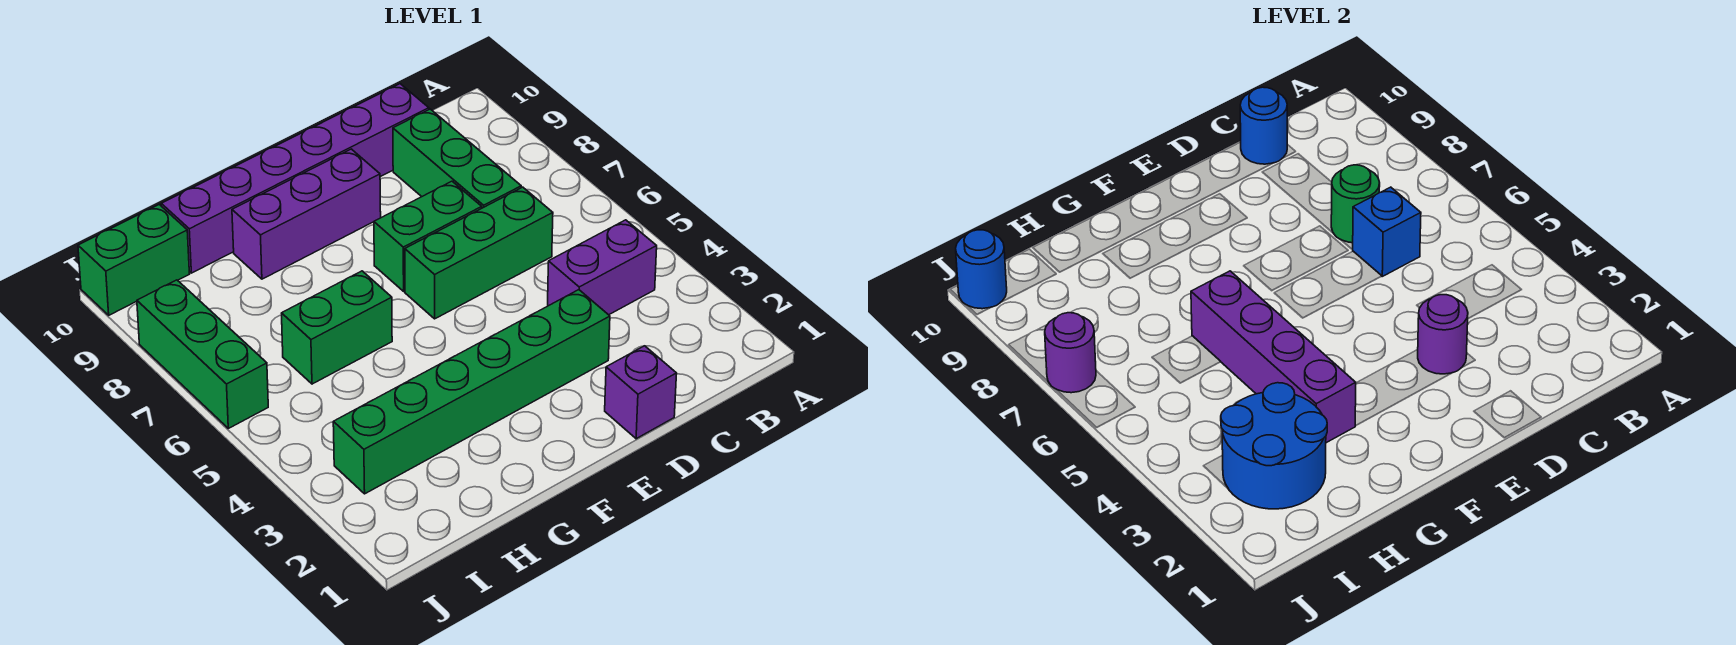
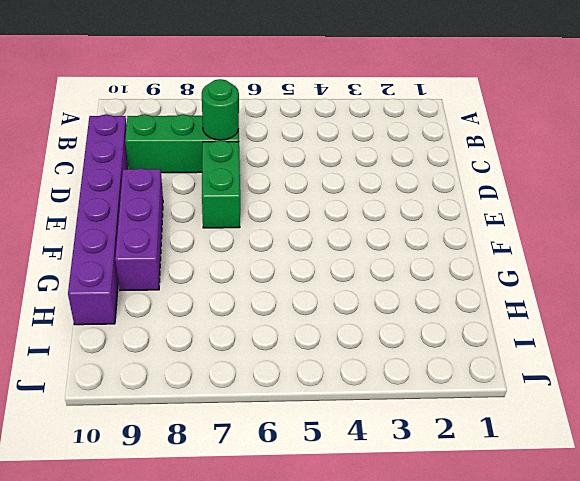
none -> purple 1x2 brick [548,220,657,315]
none -> green 1x3 brick [405,187,553,319]
none -> purple 1x1 brick [605,346,677,439]

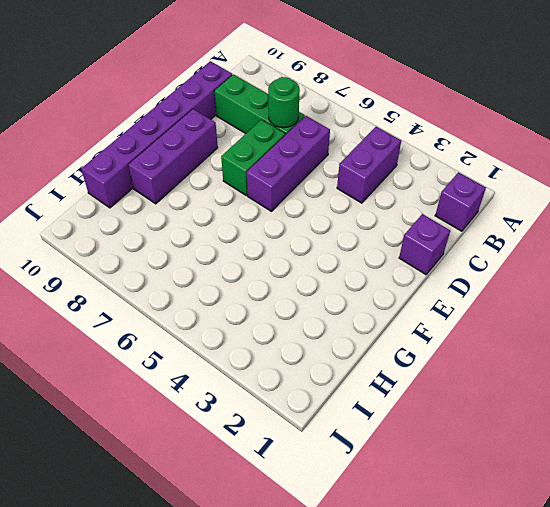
purple 1x1 brick [435,172,486,231] -> none
purple 1x3 brick [247,116,330,211] -> green 1x3 brick [405,187,553,319]
none -> green 1x6 brick [333,290,610,494]
none -> green 1x2 brick [282,271,392,384]
none -> green 1x2 brick [78,205,189,315]

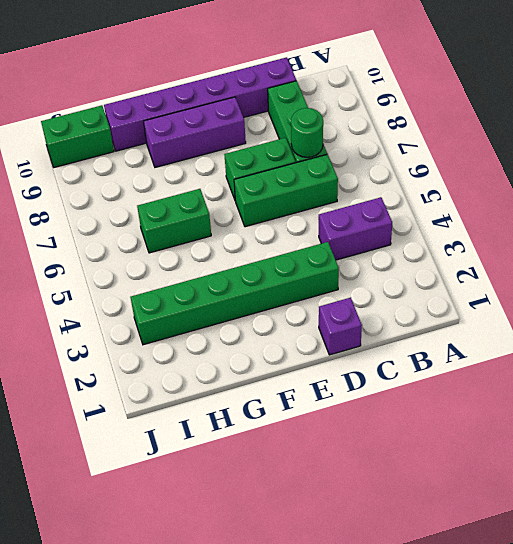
none -> green 1x3 brick [137,280,268,428]
none -> blue 1x1 brick [1353,187,1421,276]
none -> blue 1x1 round brick [1240,87,1287,164]

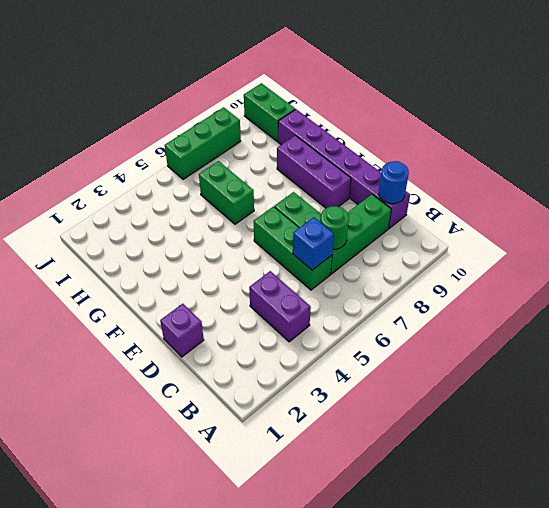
none -> green 1x6 brick [333,290,610,494]
none -> purple 1x1 round brick [1418,295,1468,374]
none -> purple 1x4 brick [1191,271,1356,443]

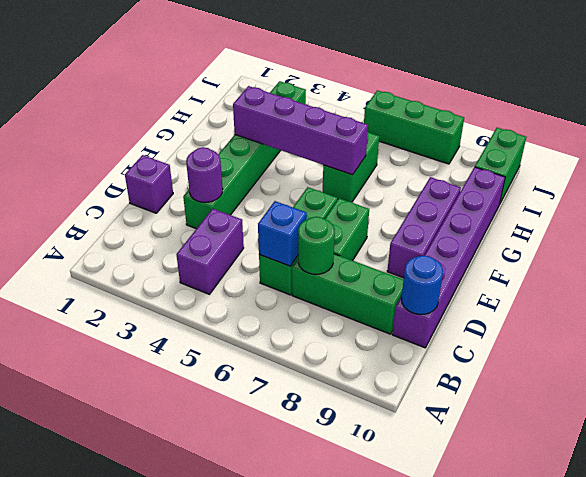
none -> blue 2x2 round brick [1221,383,1327,509]
none -> purple 1x1 round brick [1045,313,1096,393]
none -> blue 1x1 round brick [956,230,1007,309]

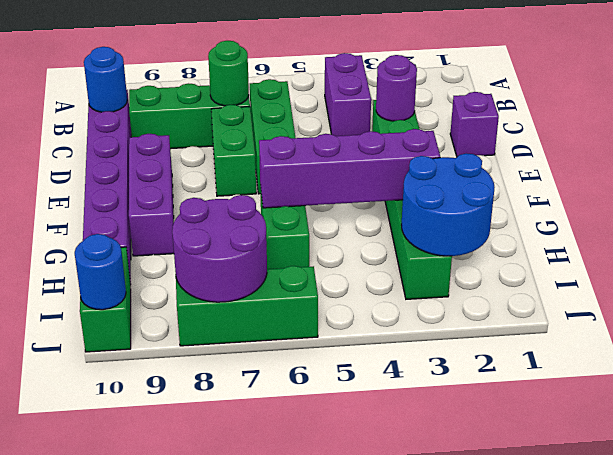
purple 2x2 round brick [172,195,267,302] -> purple 1x1 round brick [1045,313,1096,393]
none -> blue 1x1 brick [1353,187,1421,276]

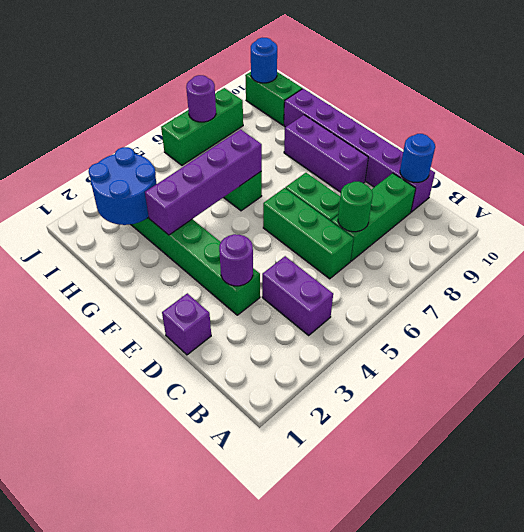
none -> blue 1x1 brick [1353,187,1421,276]

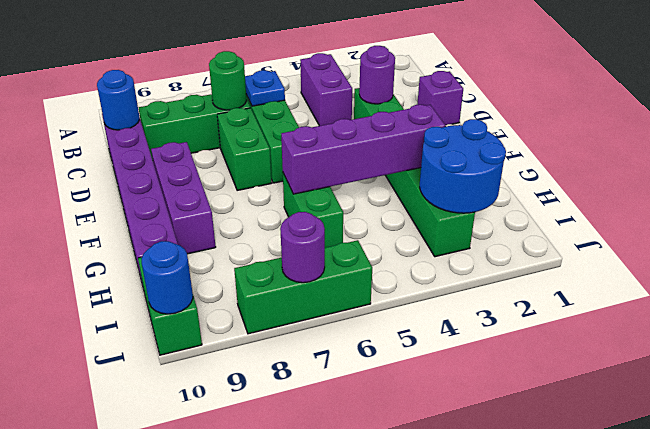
blue 1x1 plate [245,70,285,106] -> blue 1x1 brick [1353,187,1421,276]

